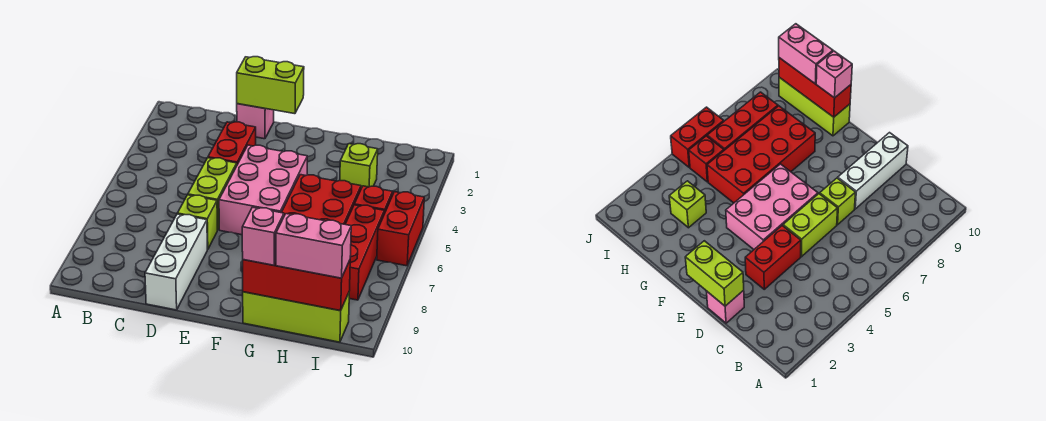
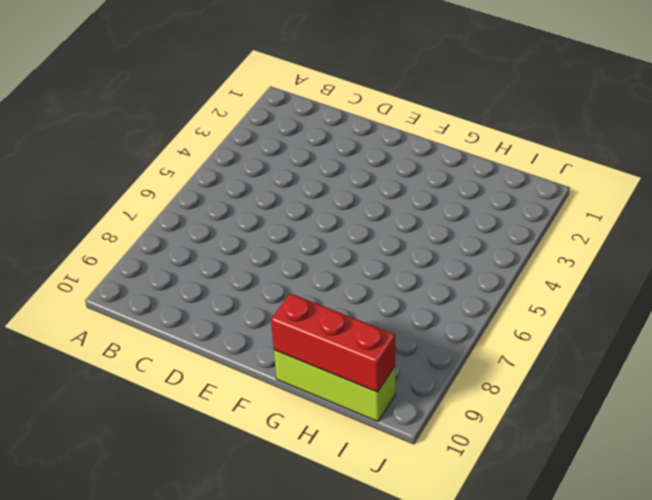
none -> pink 1x1 brick [237,104,274,139]
none -> red 1x2 brick [208,122,256,164]
none -> lime 1x2 brick [188,158,237,230]

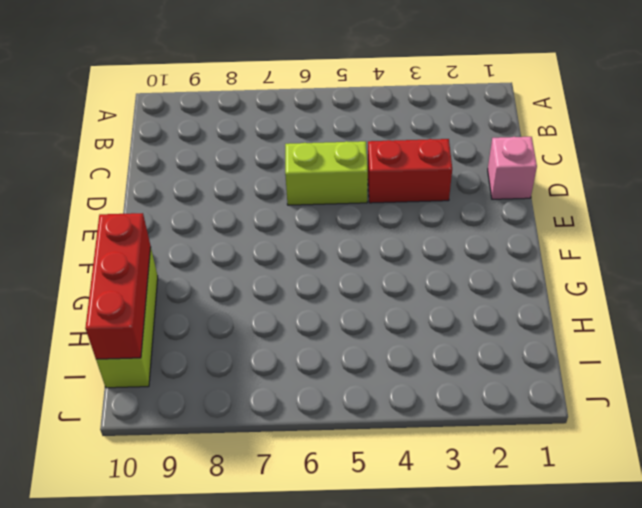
none -> lime 1x1 brick [177,195,217,249]
none -> white 1x3 brick [145,214,207,310]
none -> pink 2x3 brick [219,145,307,235]

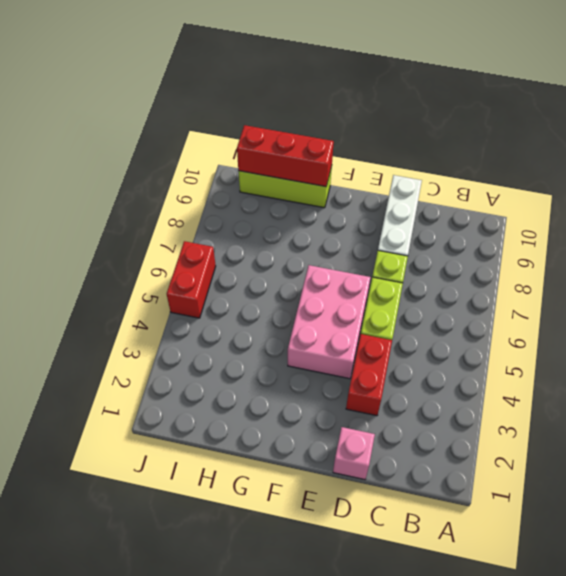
none -> red 2x4 brick [281,175,361,224]
none -> lime 1x1 brick [340,144,378,188]
none -> red 1x1 brick [354,186,393,214]

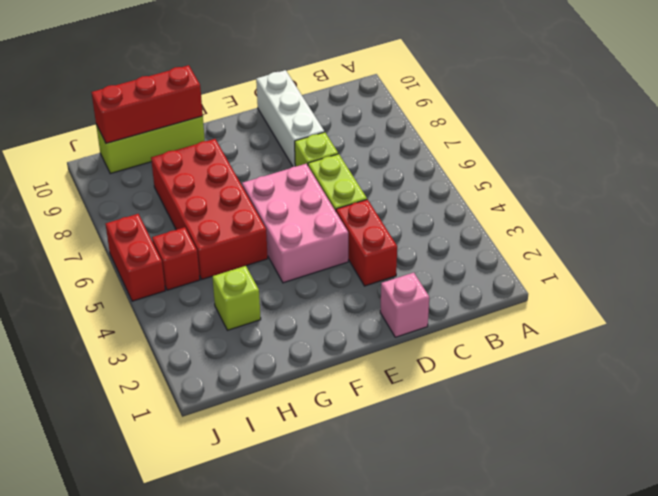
none -> red 1x3 brick [345,205,384,300]
none -> lime 1x2 brick [237,57,304,114]
none -> pink 1x1 brick [242,207,284,265]

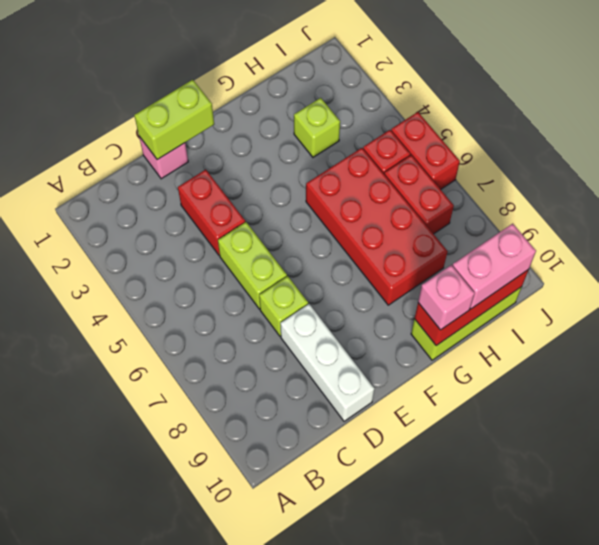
red 1x2 brick [384,155,454,234] -> red 1x3 brick [345,205,384,300]
none -> pink 2x3 brick [219,145,307,235]

